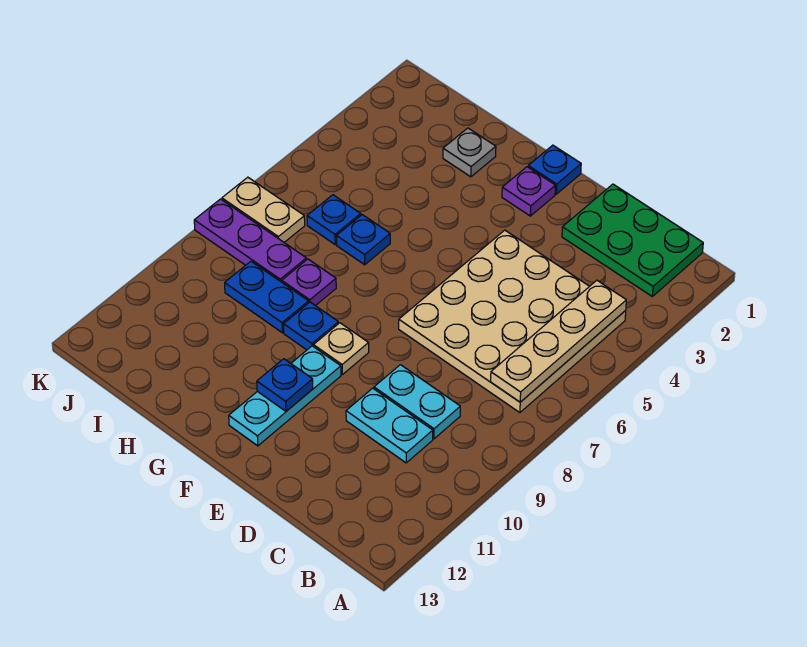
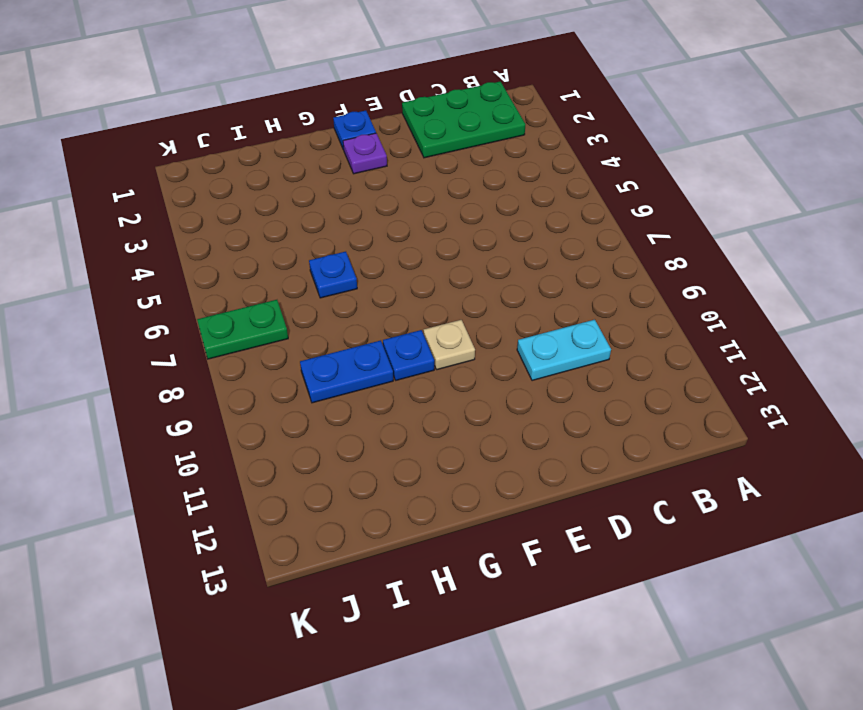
green 1x2 plate [197,300,288,359] -> tan 1x2 plate [222,177,305,242]
none -> tan 4x4 plate [399,230,626,413]
none -> cyan 1x2 plate [374,365,460,439]
none -> cyan 1x3 plate [229,346,341,446]

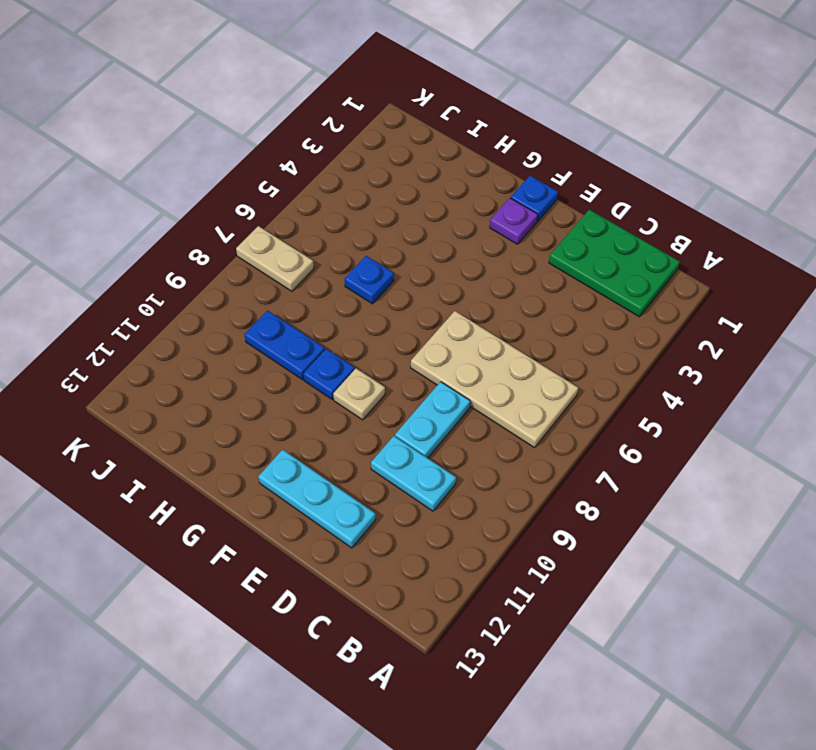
tan 2x4 plate [411,311,578,448] -> tan 4x4 plate [399,230,626,413]
cyan 1x2 plate [395,382,470,458] -> cyan 1x2 plate turned to [374,365,460,439]
cyan 1x3 plate [258,450,376,548] -> cyan 1x3 plate turned to [229,346,341,446]
none -> grey 1x1 plate [443,128,496,177]
none -> purple 1x1 plate [282,259,336,306]
none -> blue 1x1 plate [307,195,361,244]

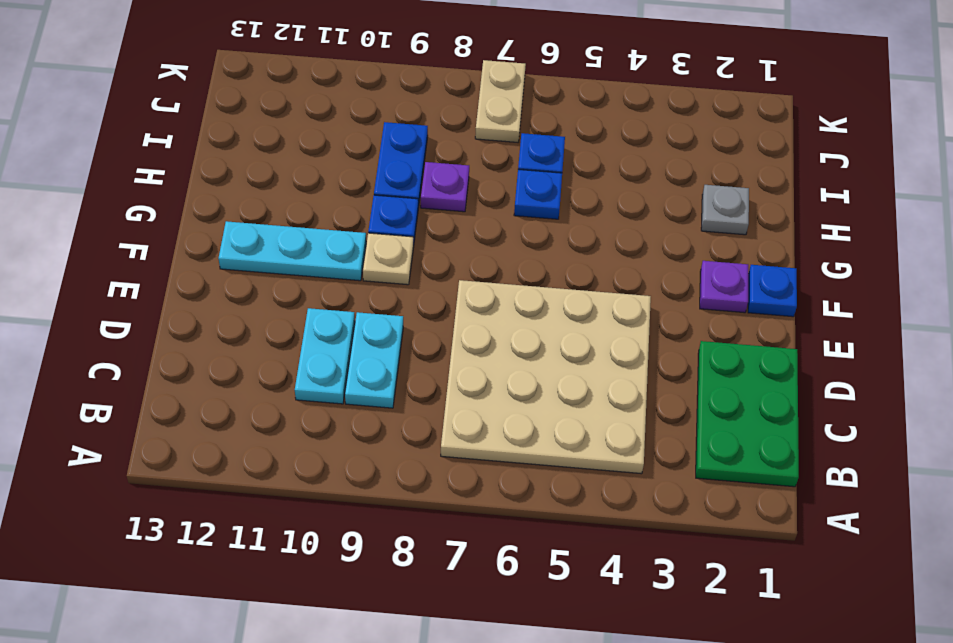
none -> purple 1x3 plate [194,199,307,282]
none -> tan 1x4 plate [491,280,626,402]
none -> blue 1x1 plate [257,359,313,411]

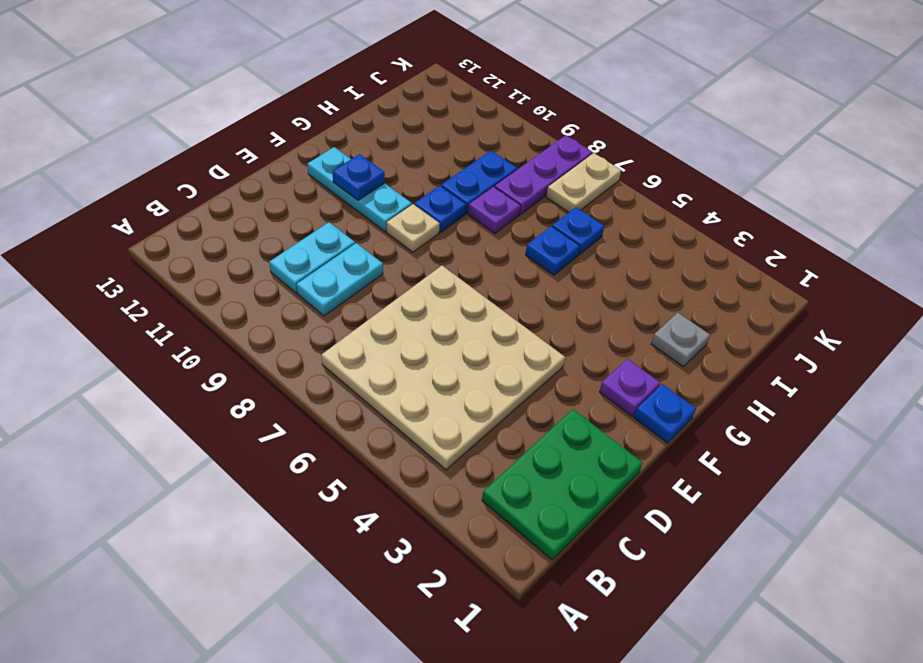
none -> tan 1x4 plate [491,280,626,402]

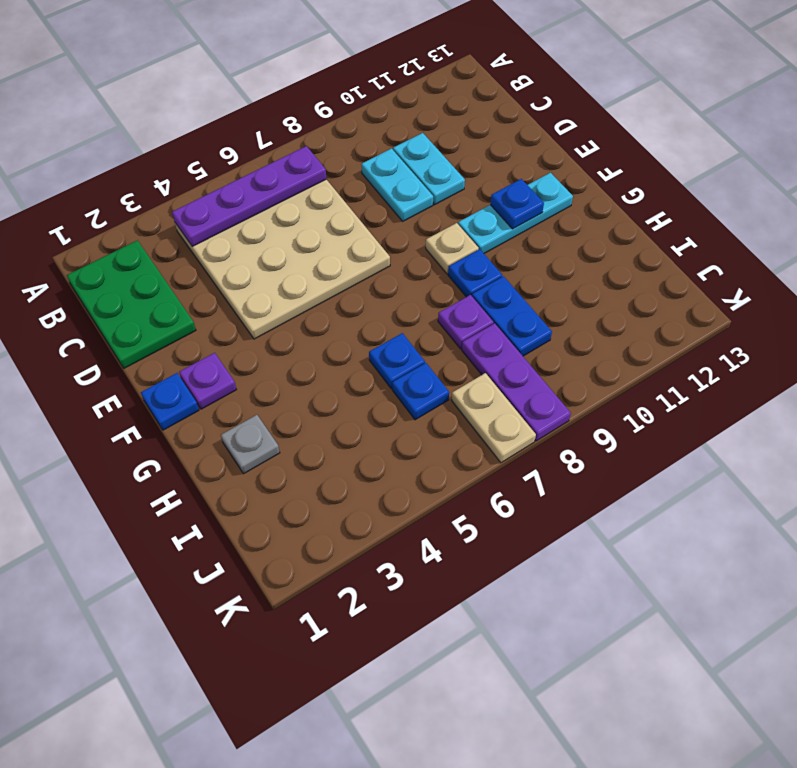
purple 1x4 plate [172,146,327,247] -> tan 1x4 plate [491,280,626,402]

